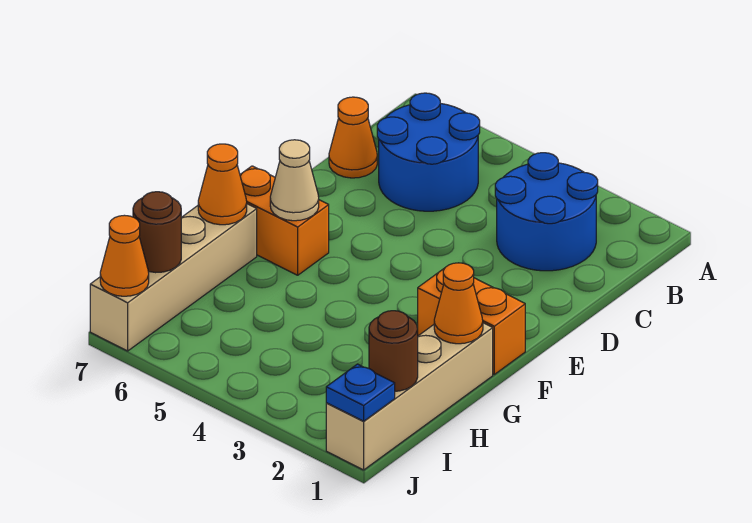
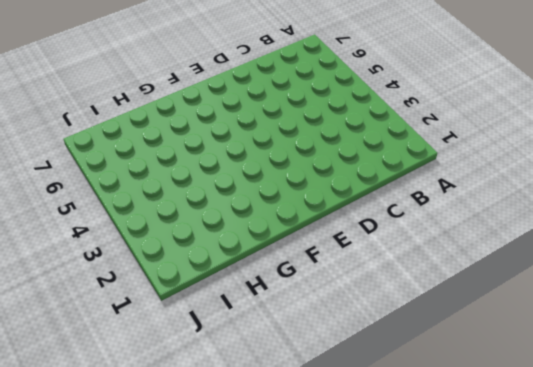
none -> blue 2x2 round brick [495,153,598,271]
none -> blue 2x2 round brick [377,93,480,211]
none -> orange 1x1 cone [329,97,377,178]

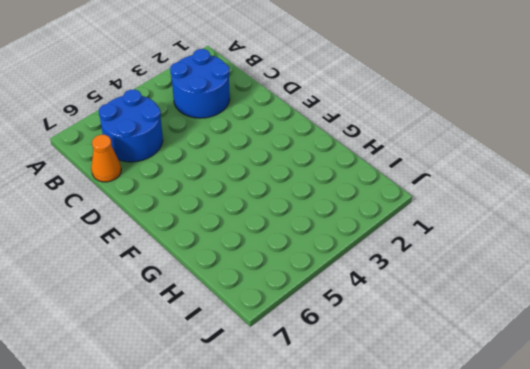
none -> orange 1x2 brick [417,268,525,374]
none -> orange 1x2 brick [240,166,329,275]
none -> tan 1x4 brick [326,323,493,470]

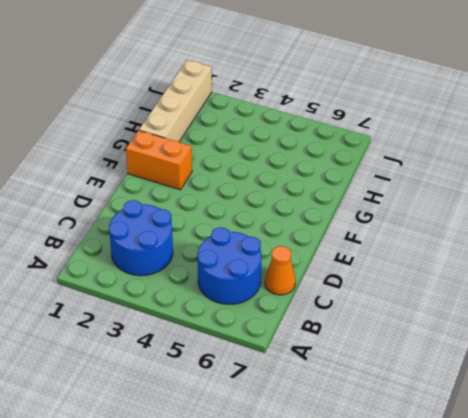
none -> orange 1x2 brick [240,166,329,275]
none -> tan 1x4 brick [90,204,257,351]
none -> tan 1x1 cone [270,140,319,221]

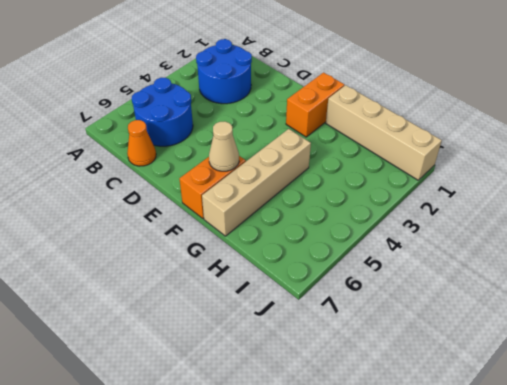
tan 1x4 brick [202,129,311,236] -> tan 1x4 brick turned to [90,204,257,351]
none -> orange 1x1 cone [434,263,483,344]
none -> orange 1x1 cone [198,144,247,225]
none -> brown 1x1 round brick [369,311,418,391]

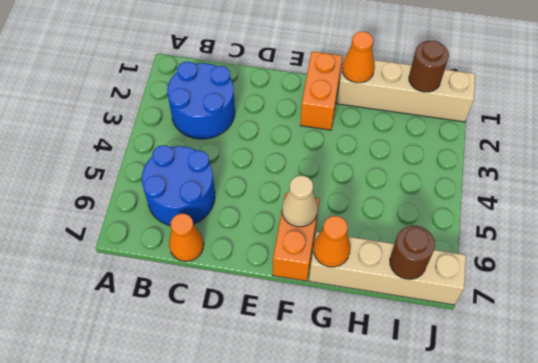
none -> blue 1x1 plate [326,364,395,421]
none -> orange 1x1 cone [100,215,149,296]

